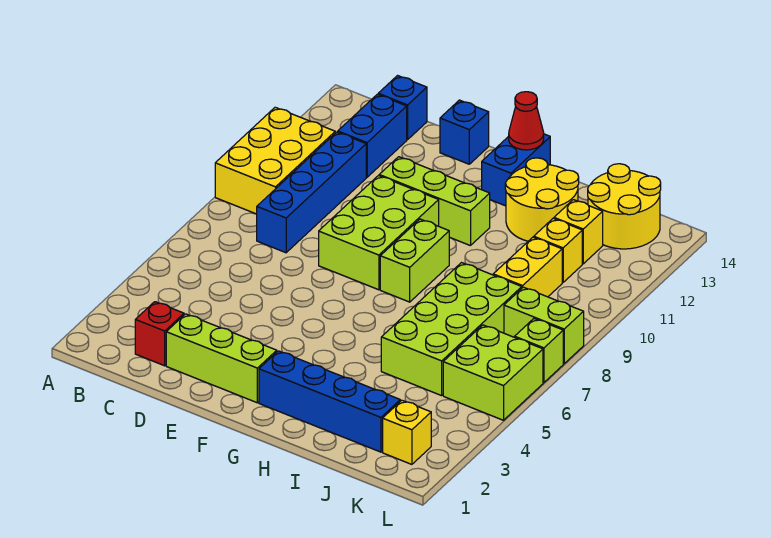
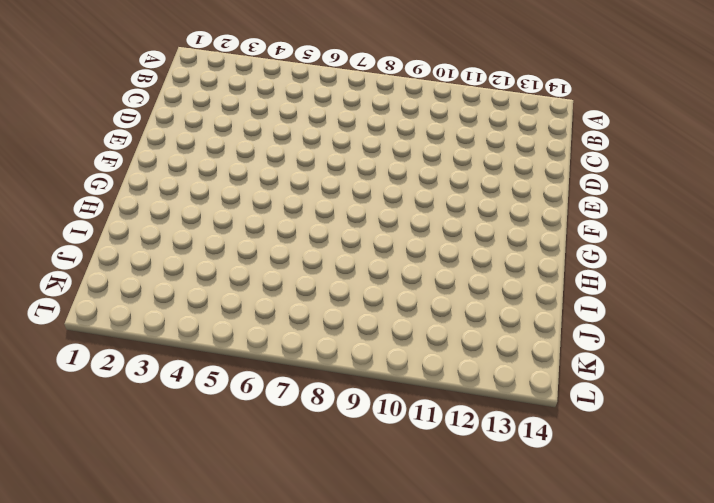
none -> yellow 2x3 brick [215,107,335,214]
none -> red 1x1 brick [135,302,184,366]
none -> blue 1x4 brick [257,132,366,253]

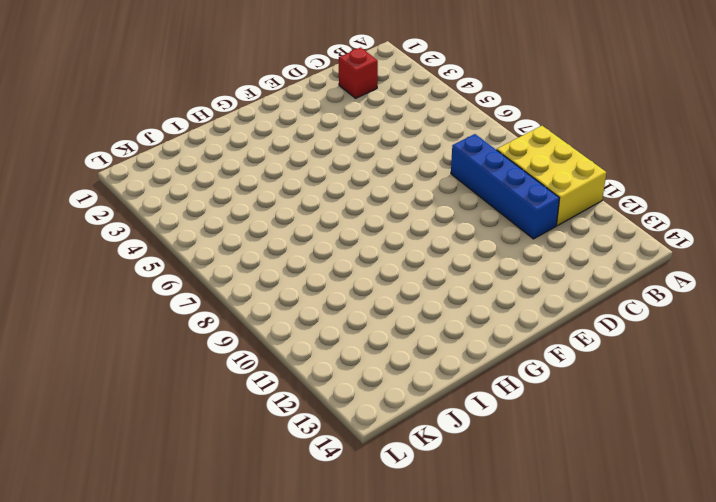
none -> blue 1x2 brick [338,94,407,177]
none -> blue 1x1 brick [378,76,427,140]
none -> lime 1x3 brick [166,314,277,403]

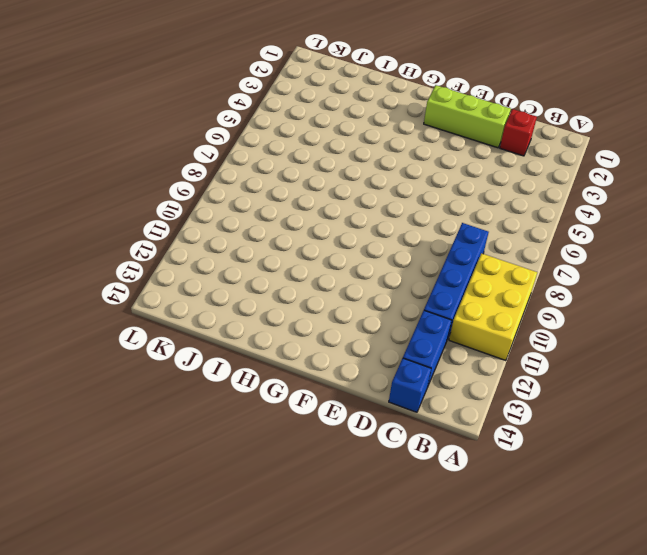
none -> lime 2x3 brick [319,176,439,290]
none -> lime 1x3 brick [379,157,490,246]
none -> blue 1x1 brick [440,100,489,164]

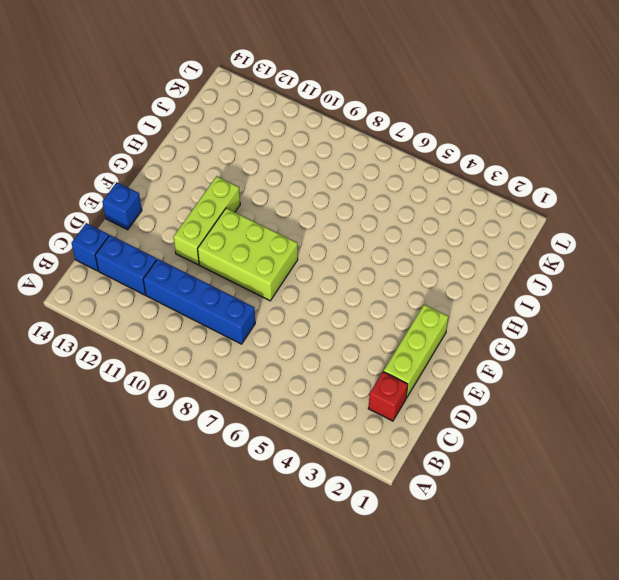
none -> yellow 2x3 brick [215,107,335,214]
none -> blue 1x4 brick [259,351,400,452]
none -> lime 1x2 brick [380,219,449,302]

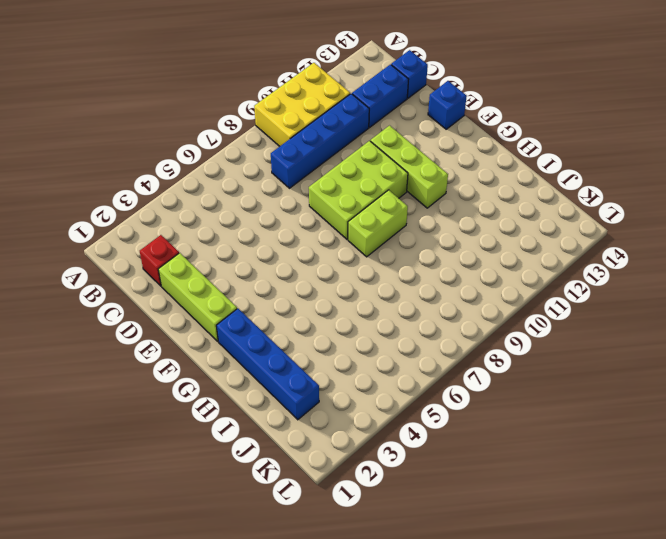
none -> blue 1x2 brick [482,134,550,206]
none -> yellow 2x2 round brick [505,158,579,241]
none -> lime 2x4 brick [381,263,522,396]

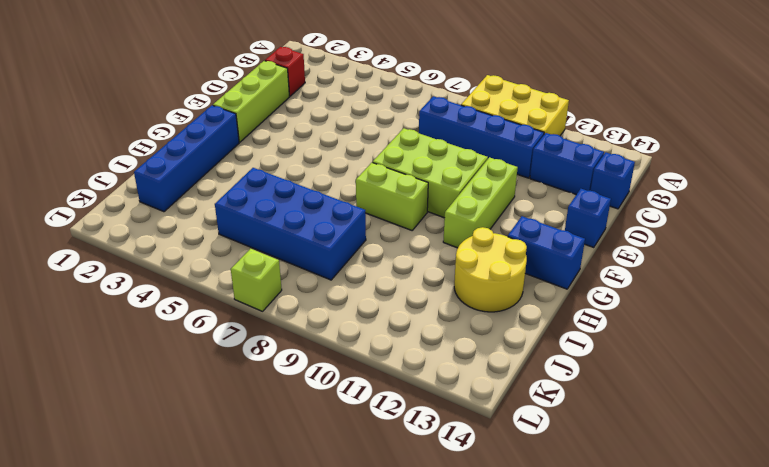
blue 2x4 brick [215,168,366,280] -> lime 2x4 brick [381,263,522,396]
none -> yellow 1x2 brick [493,237,562,297]
none -> yellow 1x1 brick [534,218,582,282]
none -> yellow 1x1 brick [554,200,603,264]

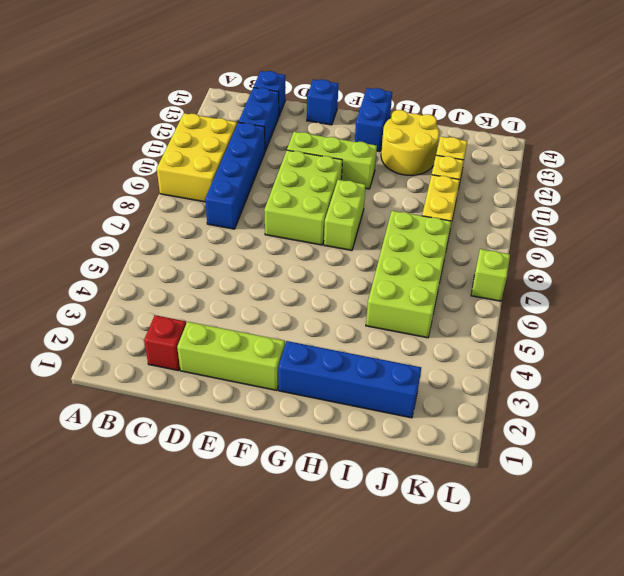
none -> yellow 2x2 round brick [588,164,661,249]
none -> yellow 1x1 brick [383,400,431,464]
none -> lime 2x2 brick [443,325,543,420]

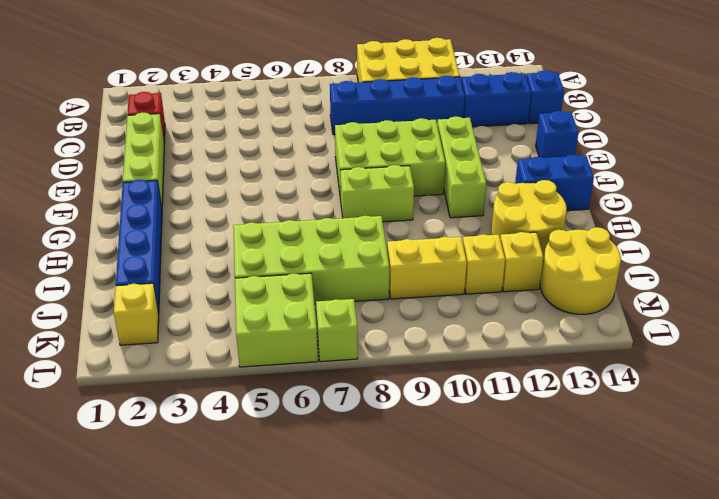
none -> lime 1x2 brick [504,287,584,364]
none -> red 1x1 cone [509,92,544,150]

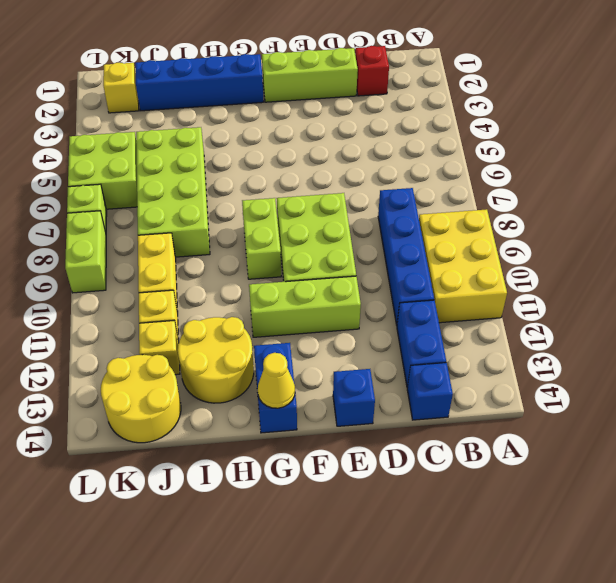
yellow 1x1 cone [257,353,295,408] -> red 1x1 cone [509,92,544,150]
lime 1x2 brick [65,211,106,293] -> lime 1x2 brick turned to [504,287,584,364]

